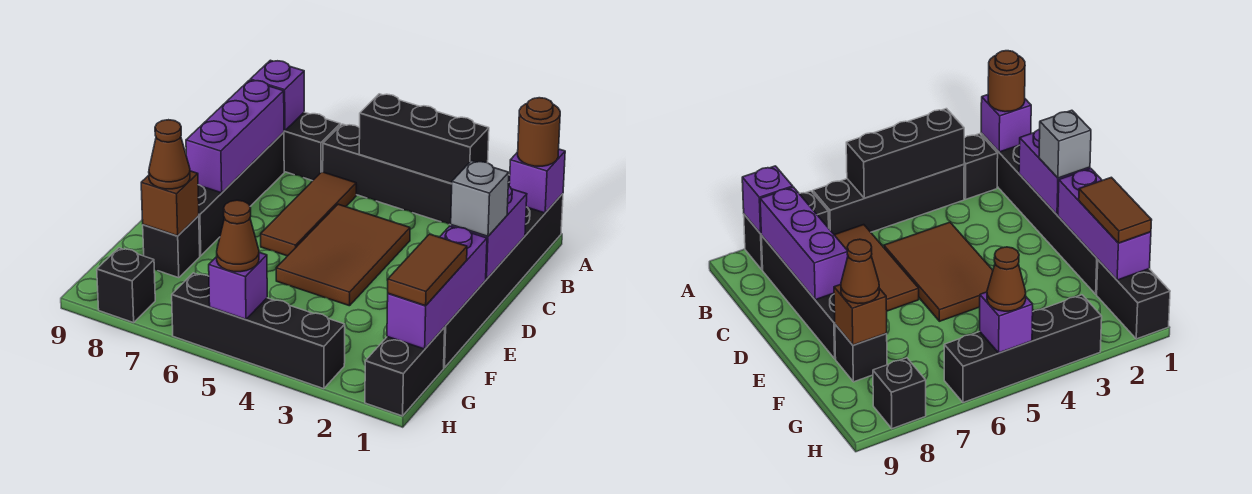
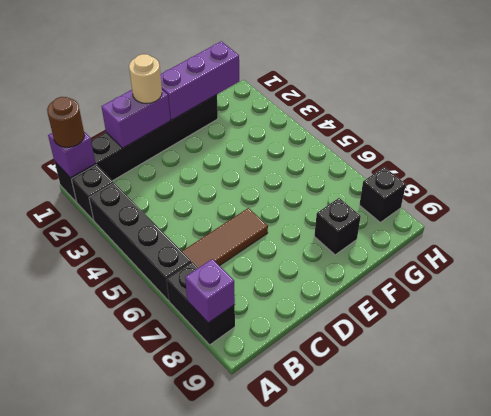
tan 1x1 round brick [129,54,162,104] -> grey 1x1 brick [451,161,509,236]
none -> black 1x4 brick [198,132,284,256]
none -> brown 2x3 tile [276,204,410,306]
none -> black 1x2 brick [365,327,445,416]

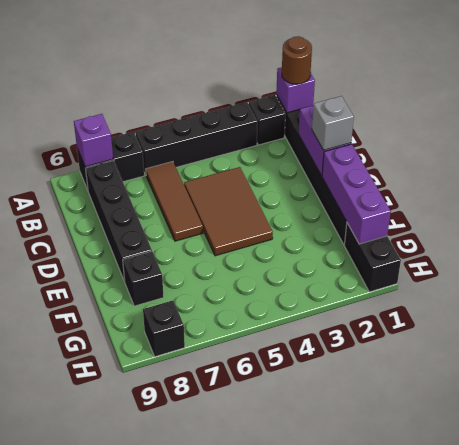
none -> black 1x4 brick [172,273,345,389]
none -> black 1x3 brick [359,94,489,184]
none -> purple 1x3 brick [186,80,284,193]

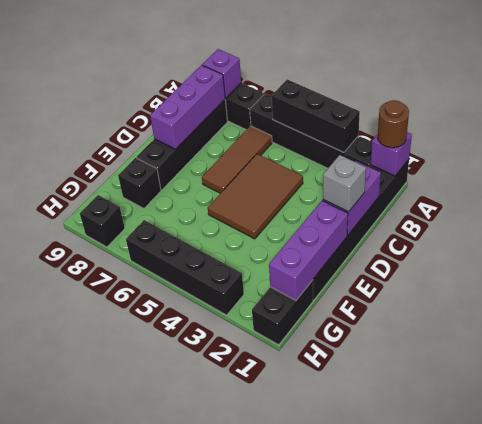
none -> brown 1x1 brick [141,171,199,236]
none -> purple 1x1 brick [209,252,267,319]
none -> brown 1x2 tile [388,234,467,306]

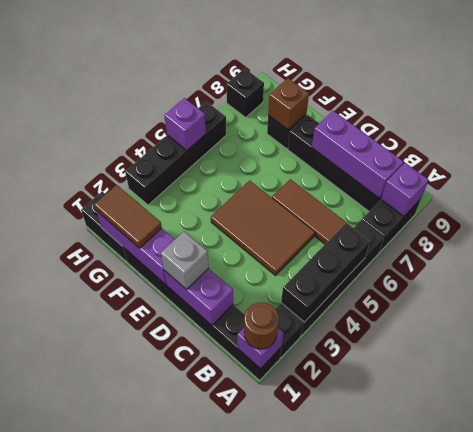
none -> brown 1x1 cone [149,120,190,189]
none -> brown 1x1 cone [217,200,259,272]

